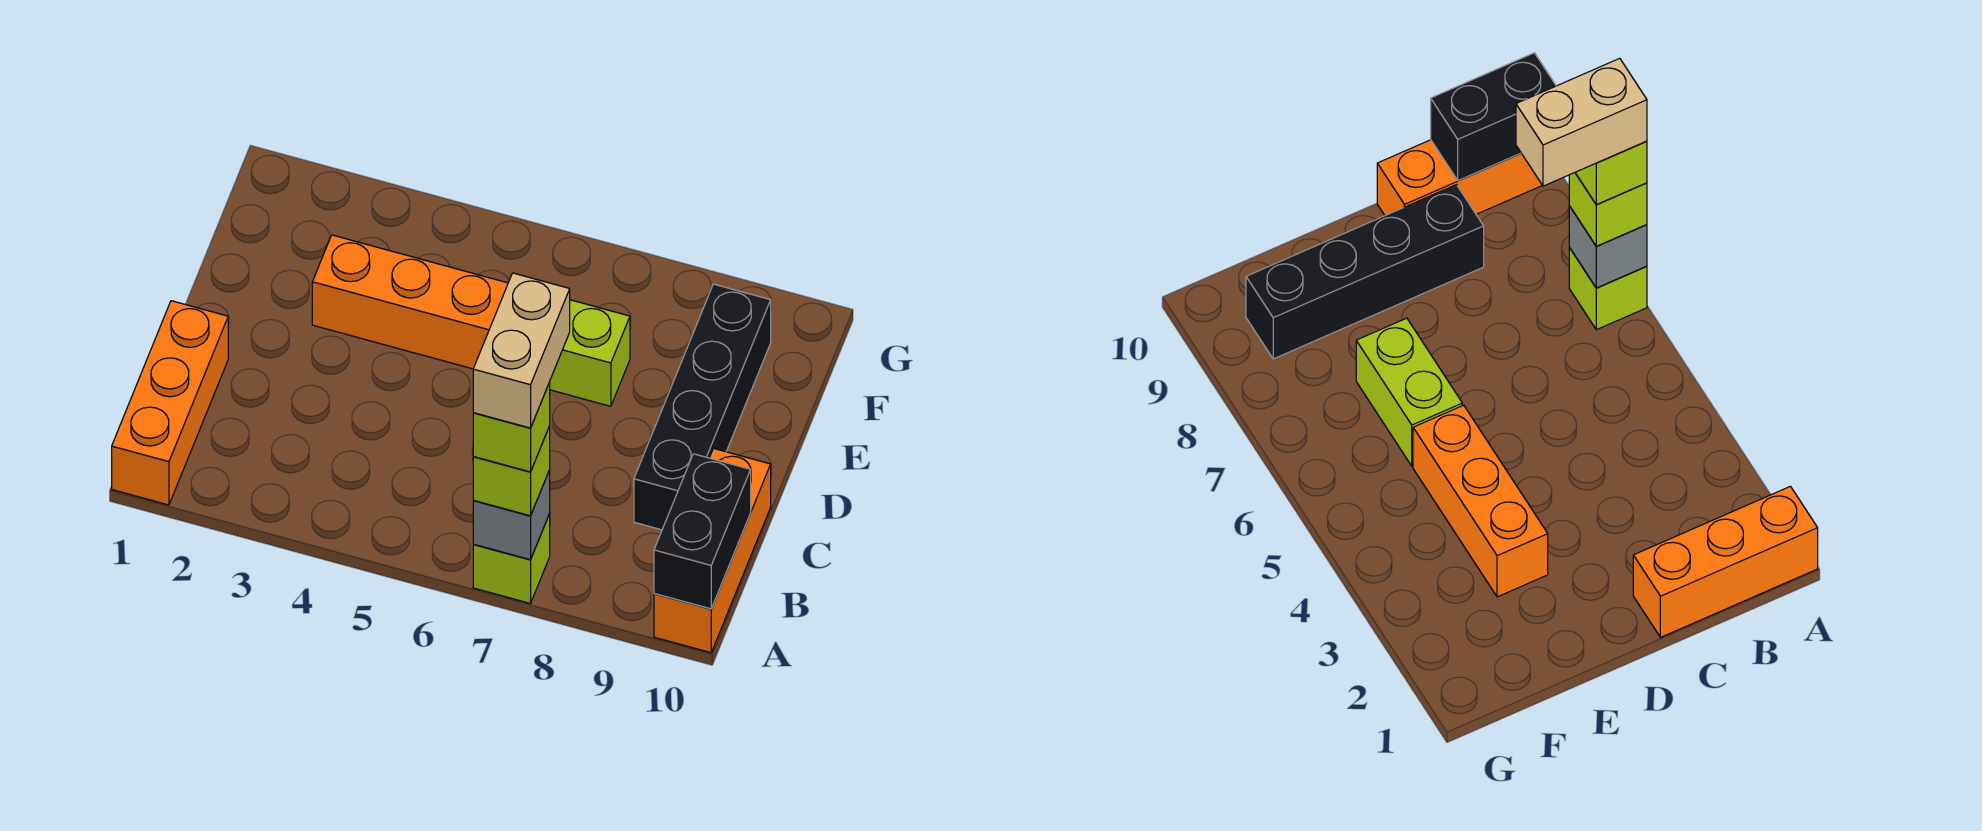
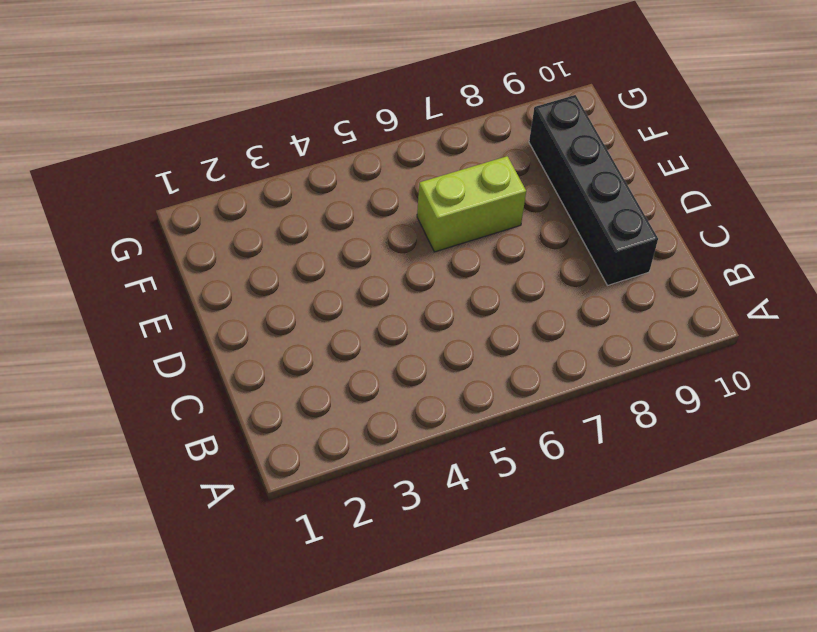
none -> orange 1x3 brick [112,301,228,505]
none -> lime 1x1 brick [473,514,550,603]

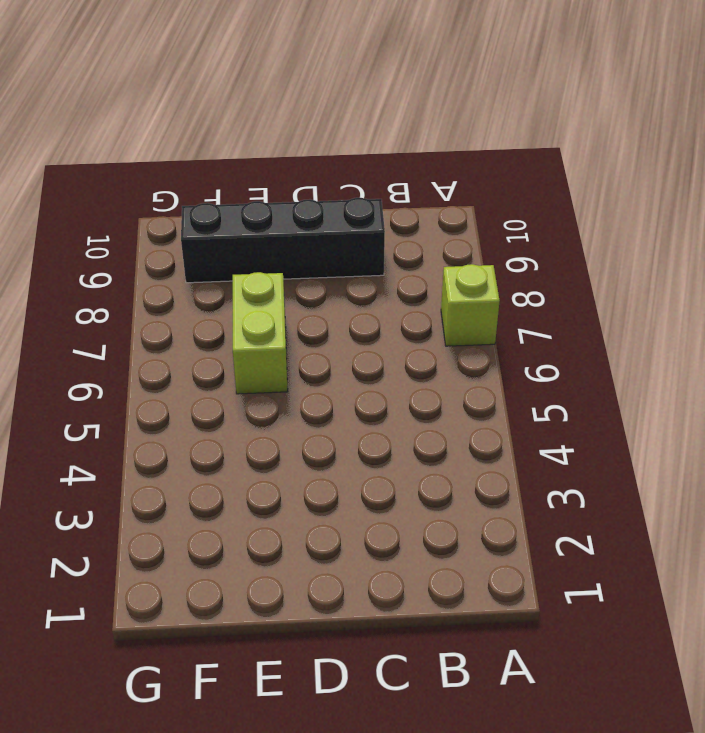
none -> orange 1x3 brick [112,301,228,505]
none -> orange 1x3 brick [654,448,771,653]

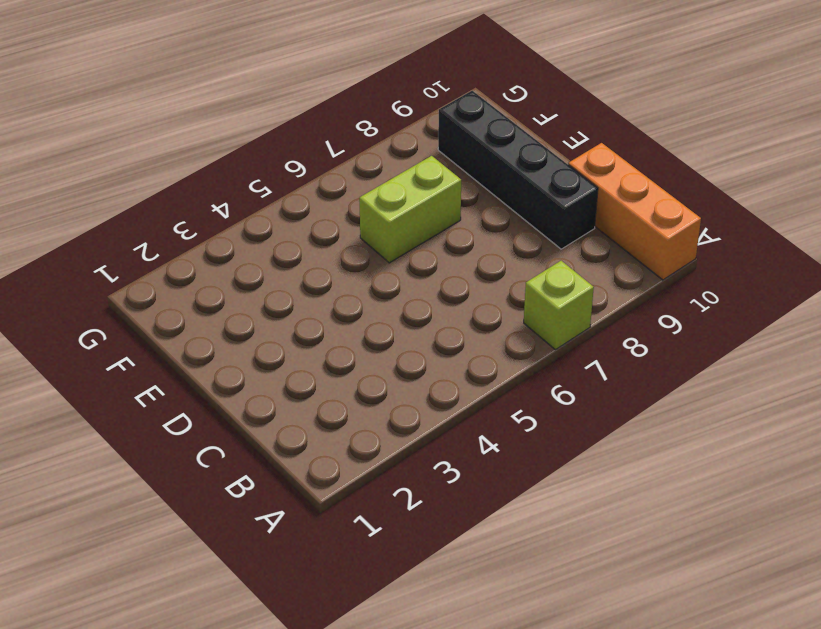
none -> orange 1x3 brick [112,301,228,505]
none -> orange 1x3 brick [312,235,508,369]

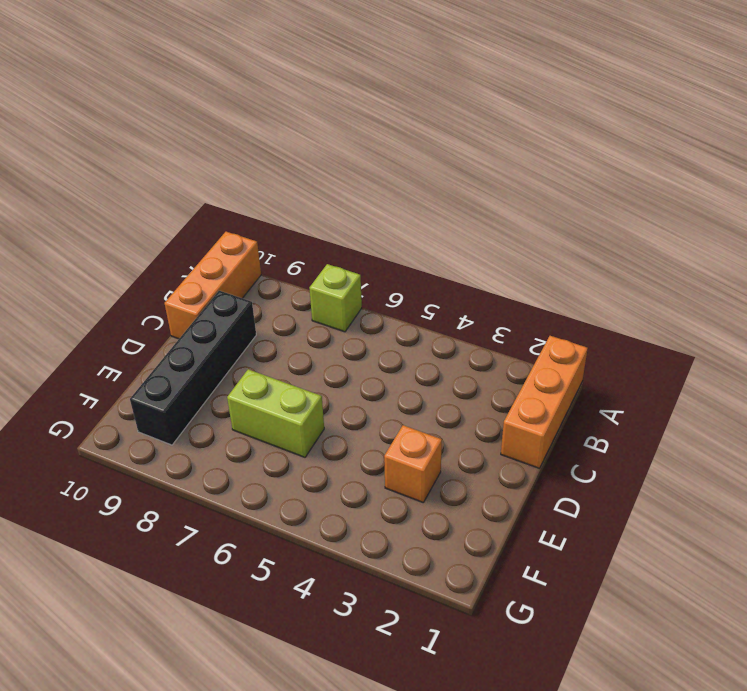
orange 1x1 brick [384,425,442,502] -> orange 1x3 brick [312,235,508,369]
none -> grey 1x1 brick [473,470,550,560]
none -> black 1x2 brick [654,454,751,609]

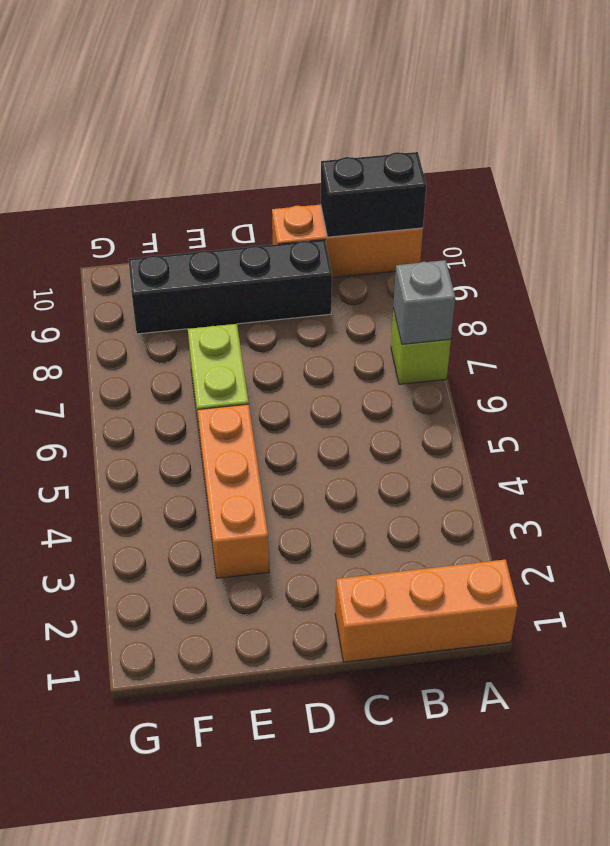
none -> lime 1x1 brick [473,426,550,516]
none -> lime 1x1 brick [473,383,550,472]

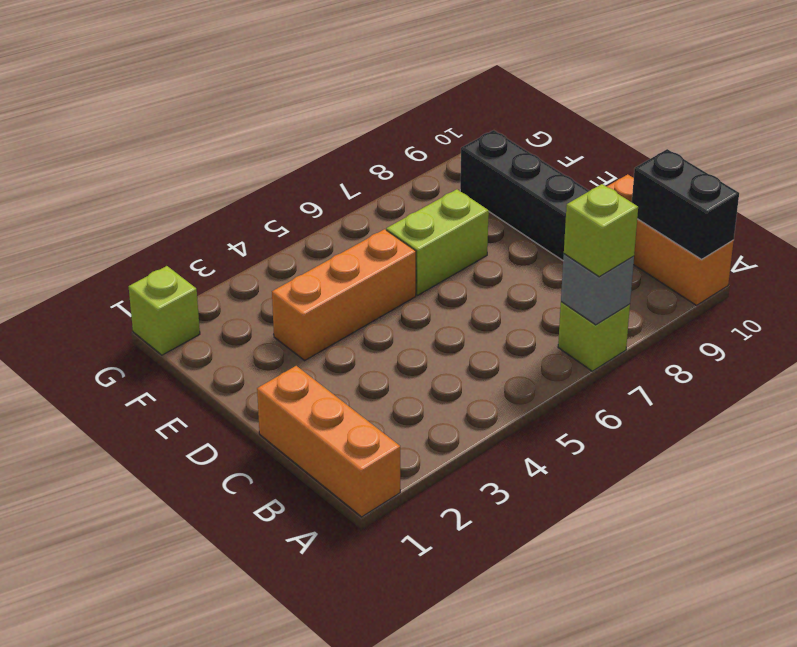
lime 1x1 brick [128,266,200,355] -> lime 1x1 brick moved to [473,383,550,472]
none -> tan 1x2 brick [473,273,570,428]

